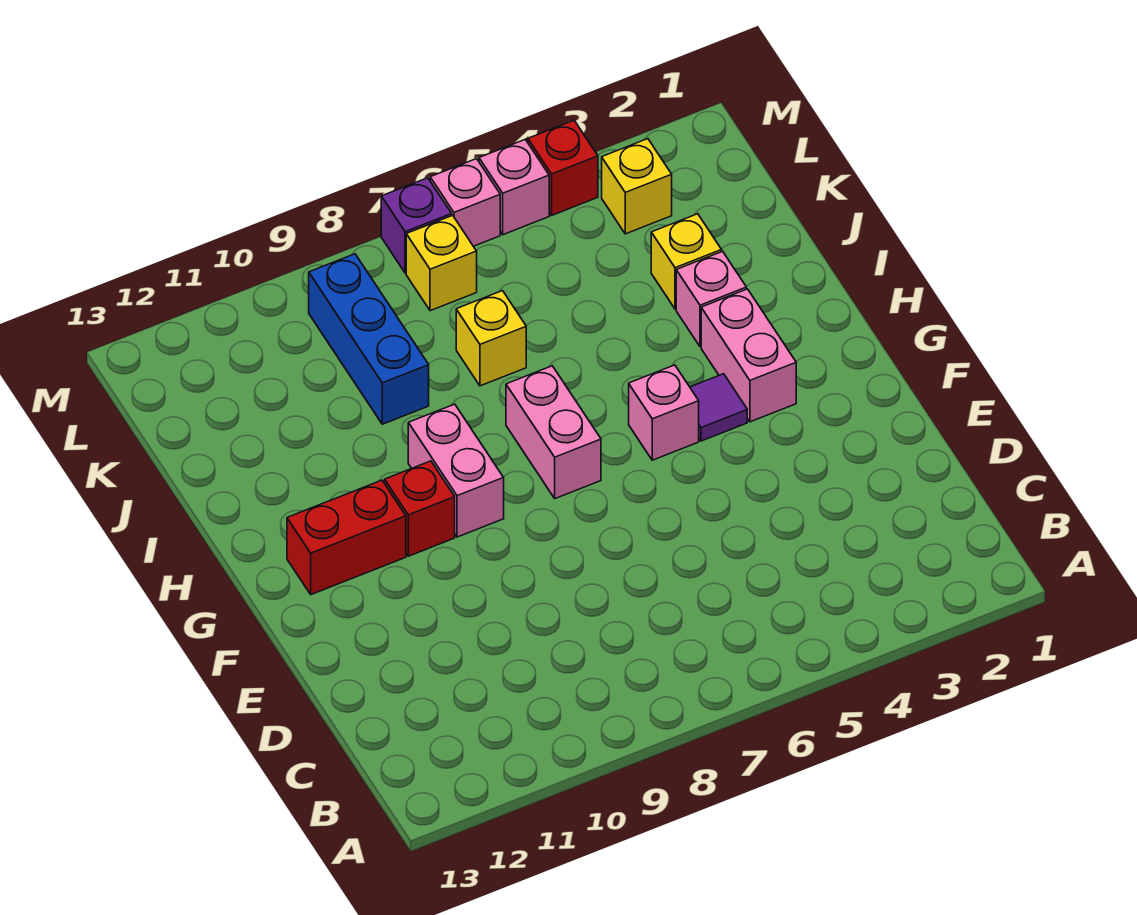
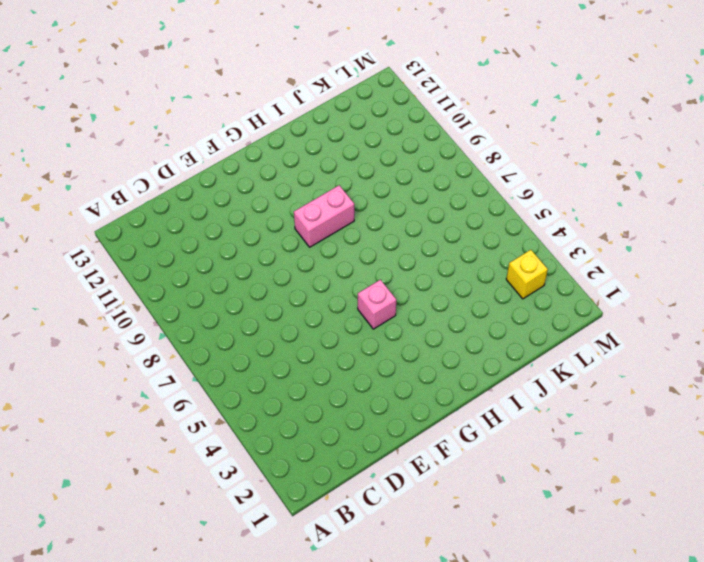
none -> pink 1x2 brick [701,289,796,422]
none -> purple 1x1 tile [690,374,747,441]
none -> pink 1x2 brick [506,366,601,499]

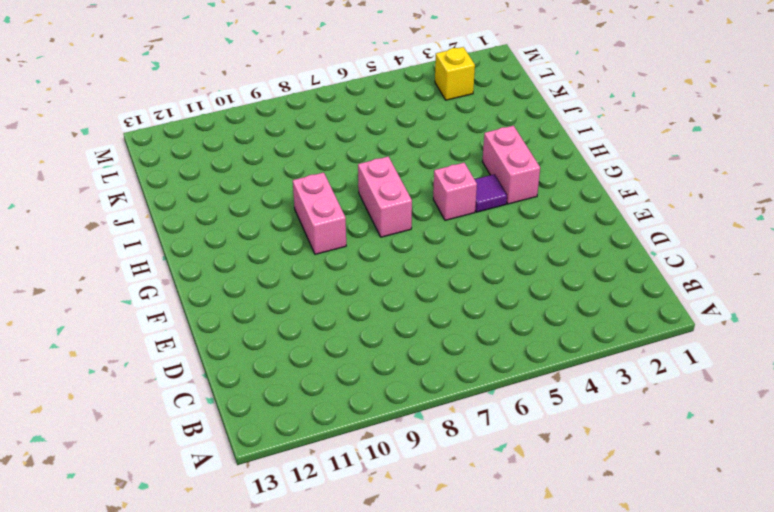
none -> red 1x1 brick [385,461,455,556]
none -> red 1x2 brick [287,480,406,595]
none -> pink 1x1 brick [676,251,746,347]

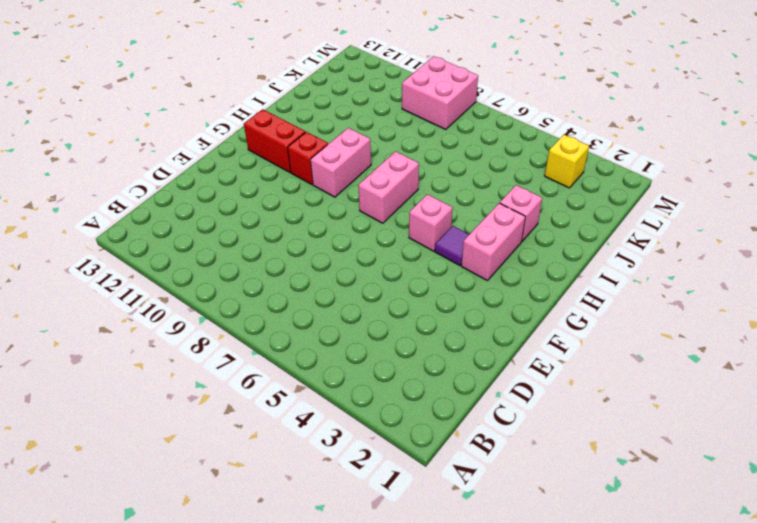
pink 2x2 brick [402,56,478,129] -> blue 1x3 brick [309,254,429,424]
none -> yellow 1x1 brick [651,214,722,309]
none -> yellow 1x1 brick [456,291,526,386]
none -> yellow 1x1 brick [406,215,477,311]

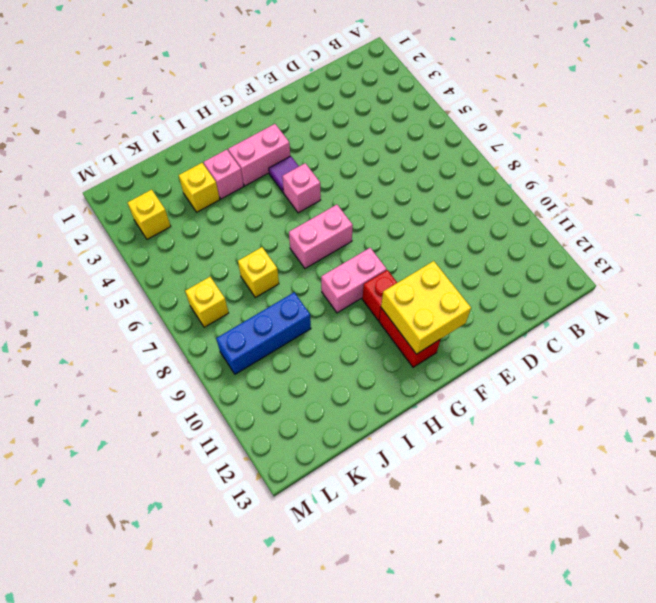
yellow 2x2 brick [381,261,471,354] -> none
none -> red 1x1 brick [528,120,598,215]
none -> pink 1x1 brick [479,140,549,235]
none -> pink 1x1 brick [430,159,500,246]

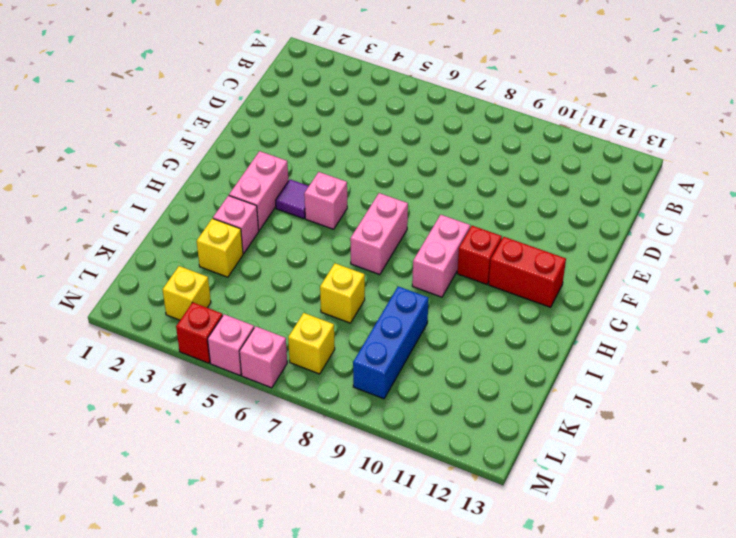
none -> purple 1x1 brick [381,178,452,273]

